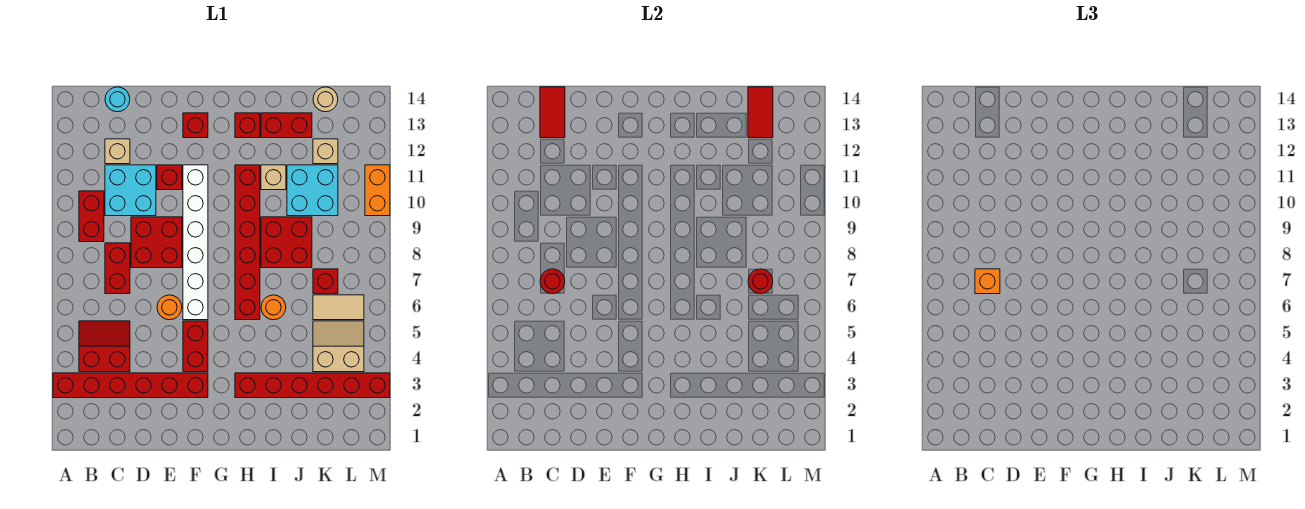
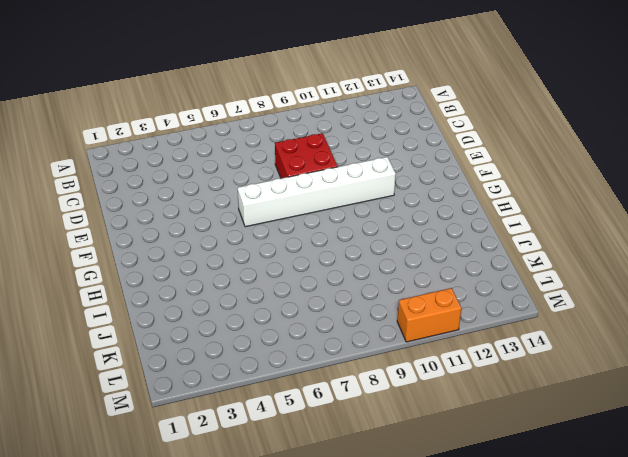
none -> red 1x6 brick [53,373,208,398]
none -> red 2x2 slope [79,321,130,372]
none -> red 1x2 brick [79,191,104,242]
none -> red 1x2 brick [105,243,130,294]

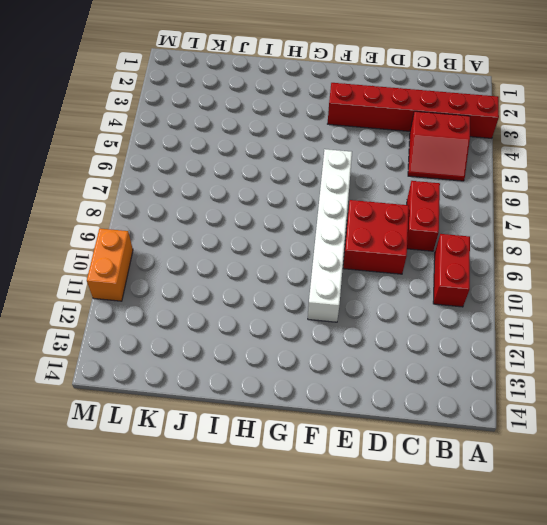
none -> cyan 2x2 brick [105,165,156,216]
none -> tan 1x1 brick [105,139,130,164]
none -> cyan 1x1 round brick [105,87,130,112]
none -> orange 1x1 round brick [157,295,182,320]

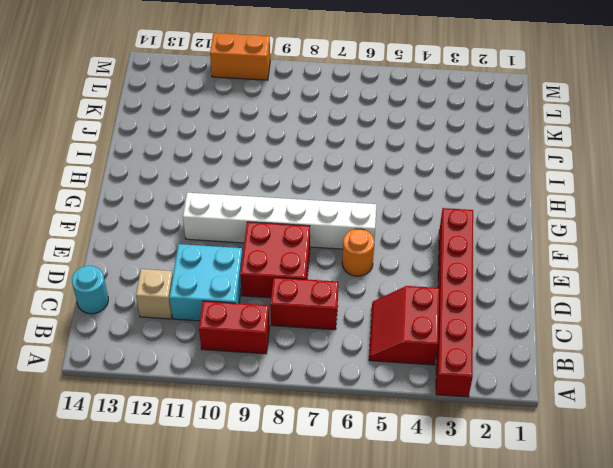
none -> red 1x1 brick [157,165,182,190]
none -> red 1x2 brick [183,321,208,372]
none -> red 1x1 brick [183,113,208,138]
none -> red 1x6 brick [235,373,390,398]

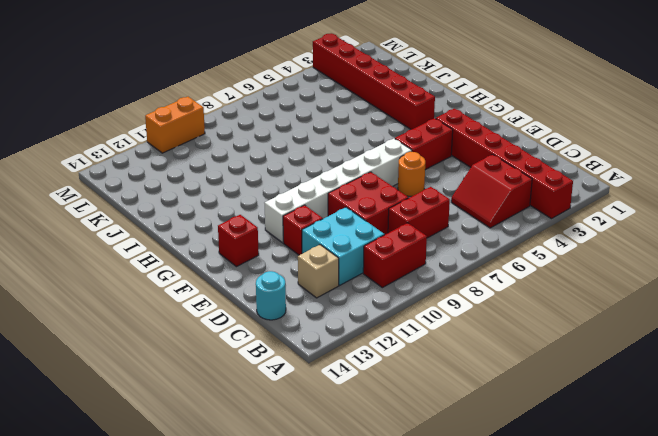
none -> red 1x6 brick [235,165,260,320]
none -> red 1x1 brick [235,113,260,138]
none -> orange 1x1 round brick [261,295,286,320]
none -> red 2x2 brick [261,217,312,268]

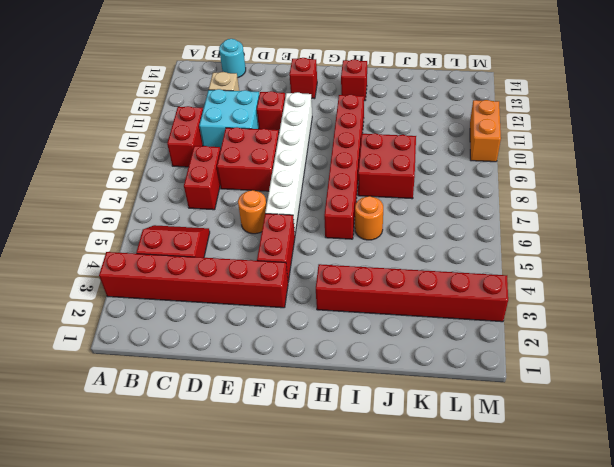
none -> tan 1x1 brick [261,165,286,190]
none -> red 1x2 brick [261,113,312,138]
none -> cyan 2x2 brick [287,165,338,216]
none -> tan 2x2 slope [313,321,364,372]

